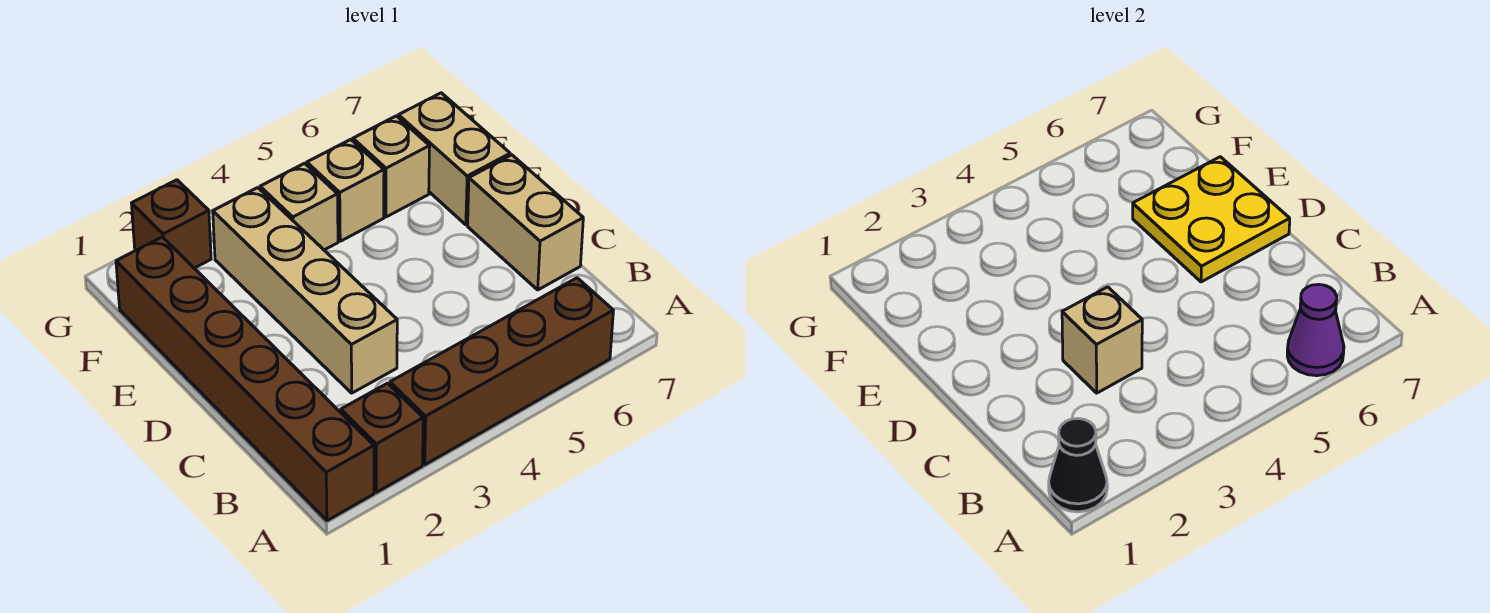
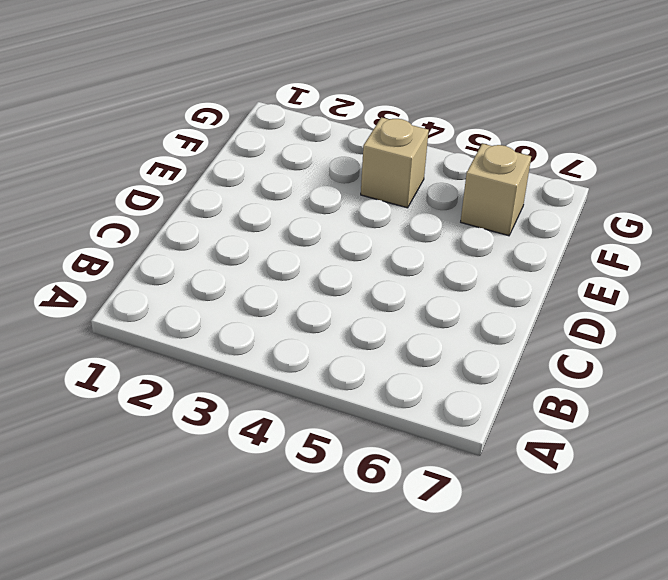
none -> brown 1x6 brick [116,237,374,521]
none -> brown 1x1 brick [341,383,423,492]
none -> brown 1x4 brick [390,278,613,465]

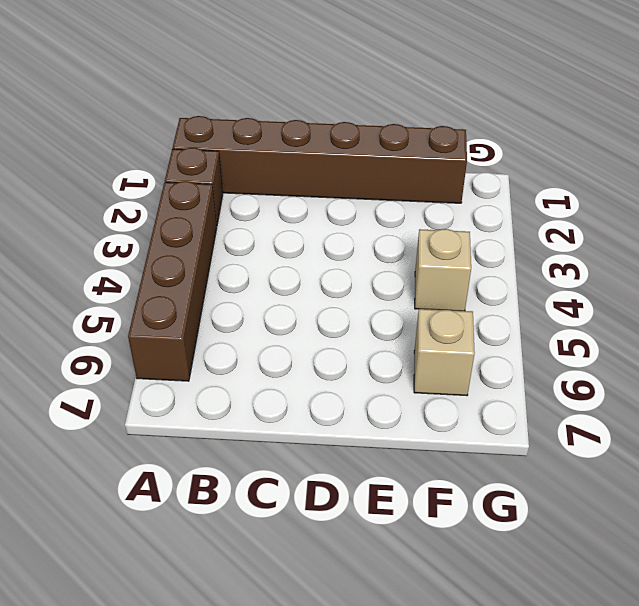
none -> tan 1x4 brick [213,188,397,393]
none -> tan 1x2 brick [468,155,583,290]
none -> tan 1x2 brick [398,93,510,225]

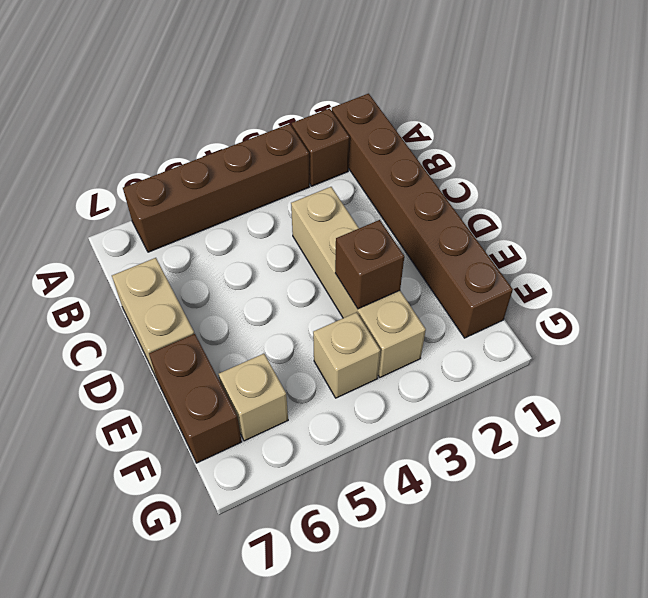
brown 1x1 brick [335,220,404,309] -> brown 1x1 brick moved to [131,180,211,268]
brown 1x2 brick [149,334,242,463] -> tan 1x2 brick [398,93,510,225]
none -> tan 1x1 brick [307,139,384,241]
none -> black 1x1 cone [1049,418,1107,512]
none -> purple 1x1 cone [1287,284,1344,376]

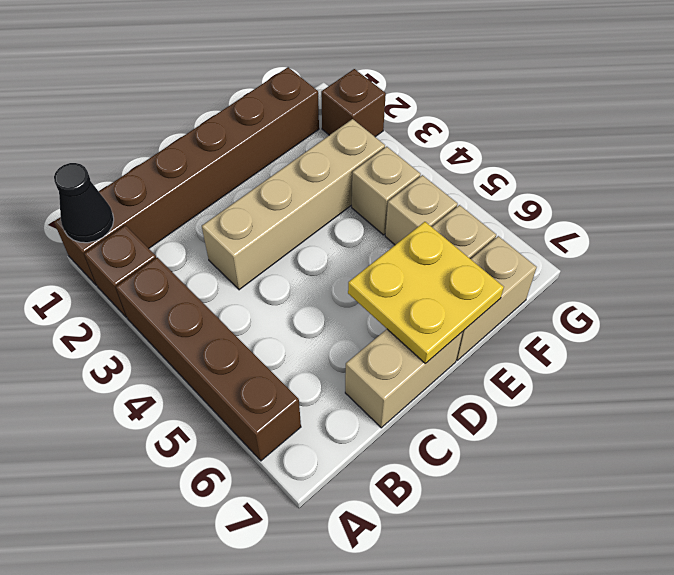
none -> purple 1x1 cone [1287,284,1344,376]
none -> tan 1x1 brick [1062,287,1142,393]

